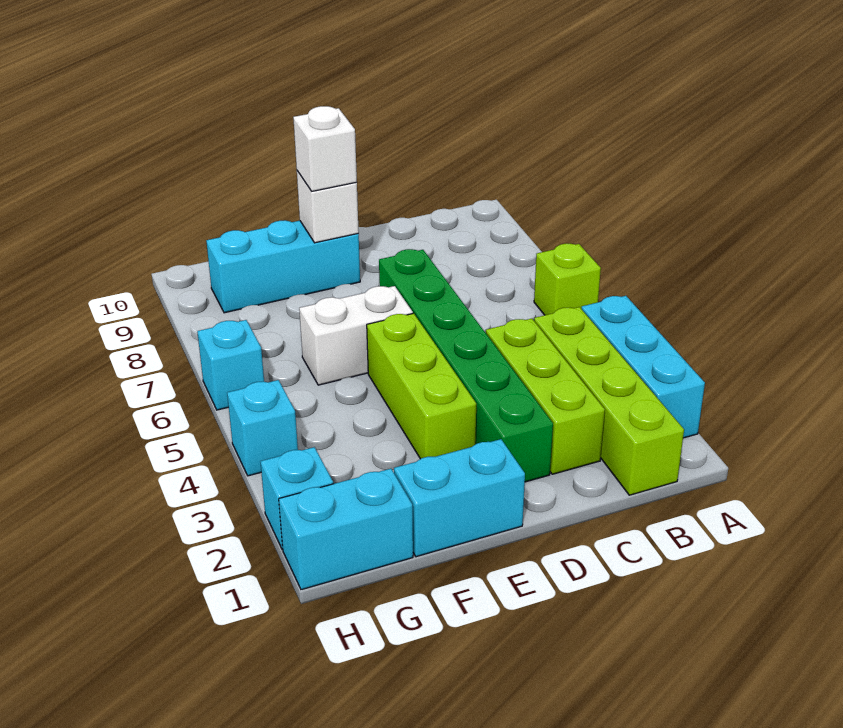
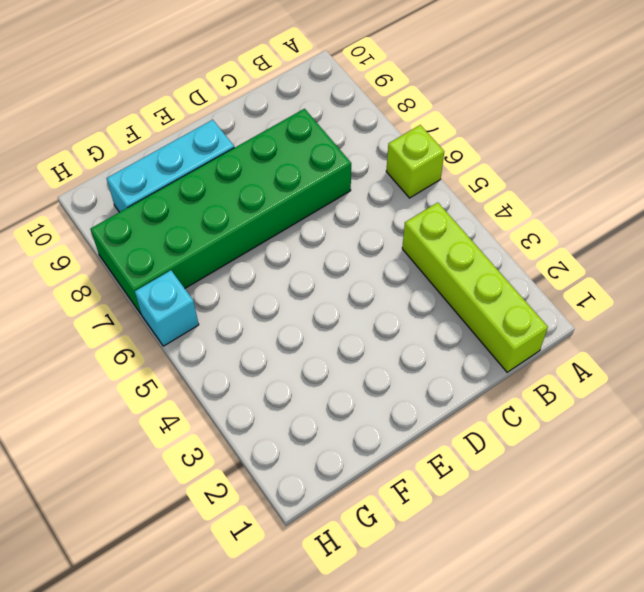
green 2x6 brick [91,109,351,314] -> green 1x6 brick [379,249,553,482]
none -> cyan 1x3 brick [582,296,705,438]
none -> lime 1x3 brick [486,318,605,474]
none -> cyan 1x2 brick [394,439,525,557]

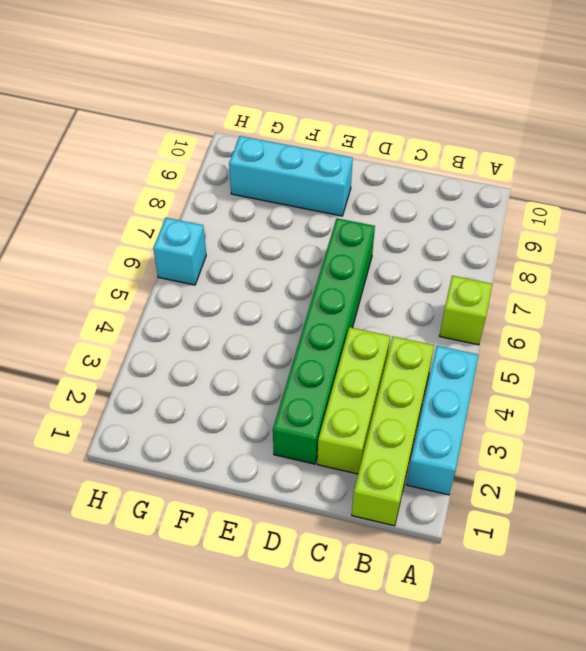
none -> cyan 1x2 brick [394,439,525,557]
none -> lime 1x3 brick [367,313,476,459]
none -> white 1x2 brick [299,286,413,385]

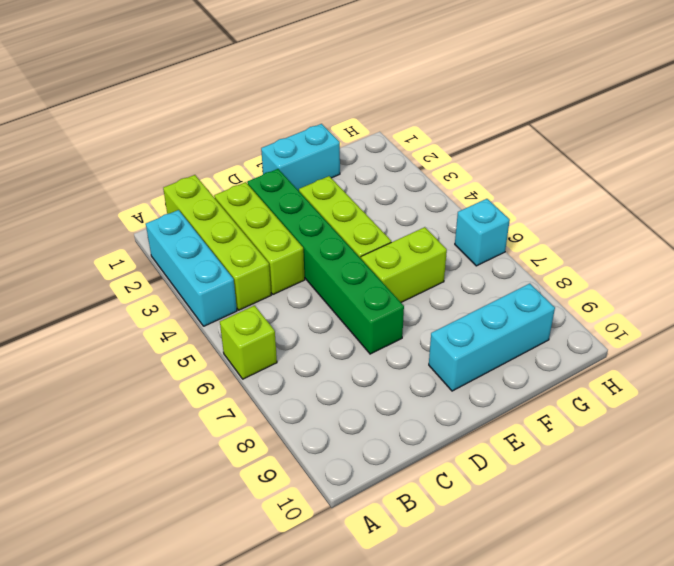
lime 1x2 brick [361,227,447,302] -> white 1x2 brick [299,286,413,385]
none -> cyan 1x2 brick [279,469,413,590]
none -> cyan 1x1 brick [260,447,333,550]
none -> cyan 1x1 brick [227,380,298,476]

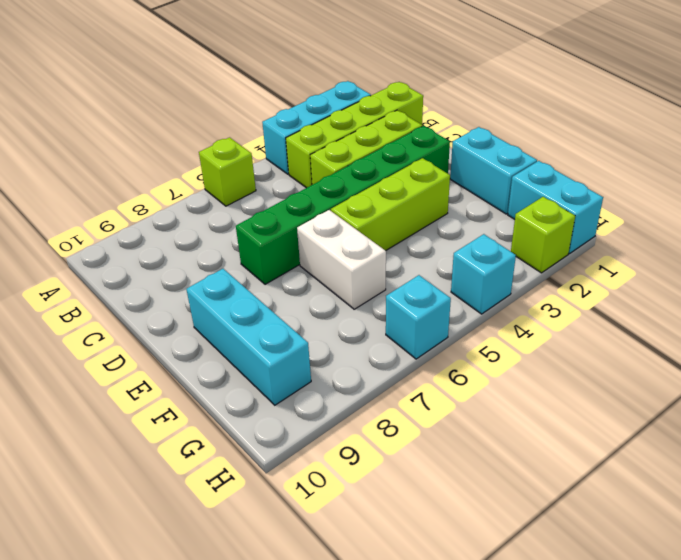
lime 1x1 brick [511,197,575,273] -> cyan 1x1 brick [260,447,333,550]
none -> white 1x1 brick [297,171,359,243]
none -> white 1x1 brick [293,106,357,191]

